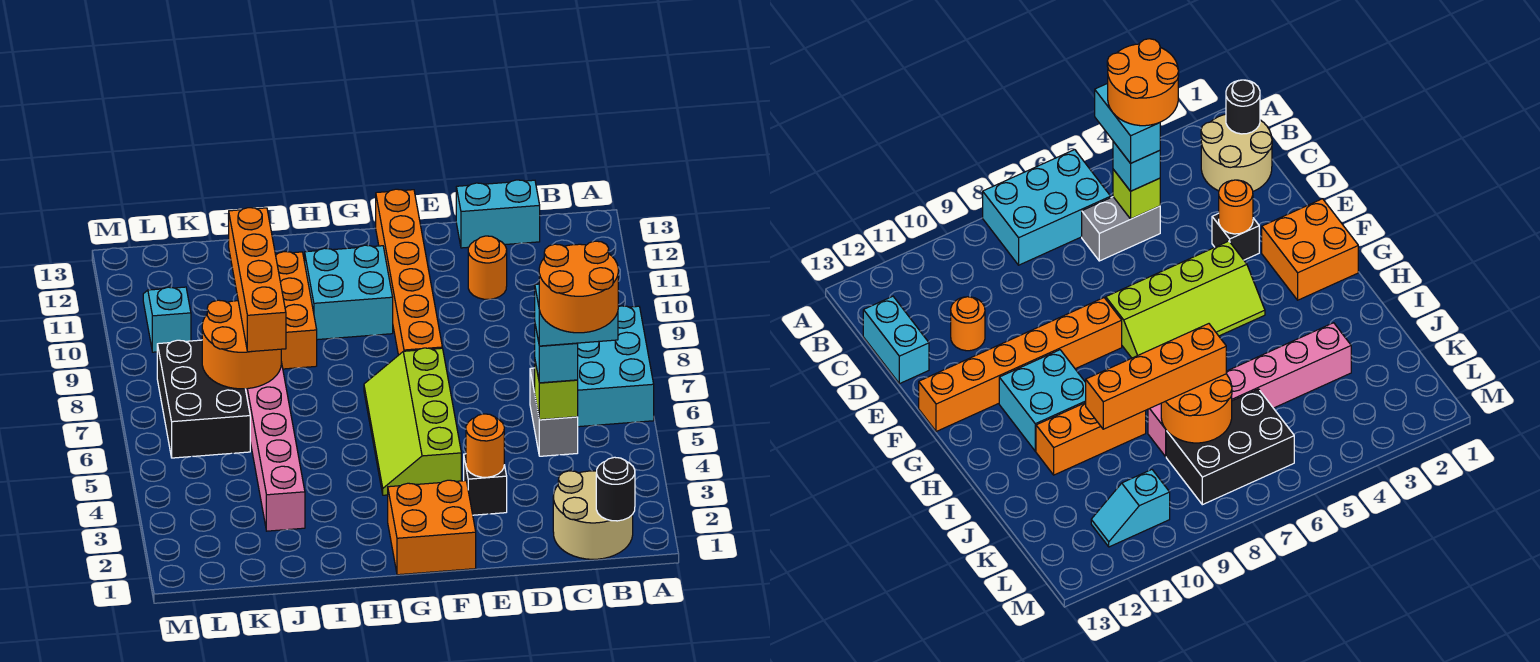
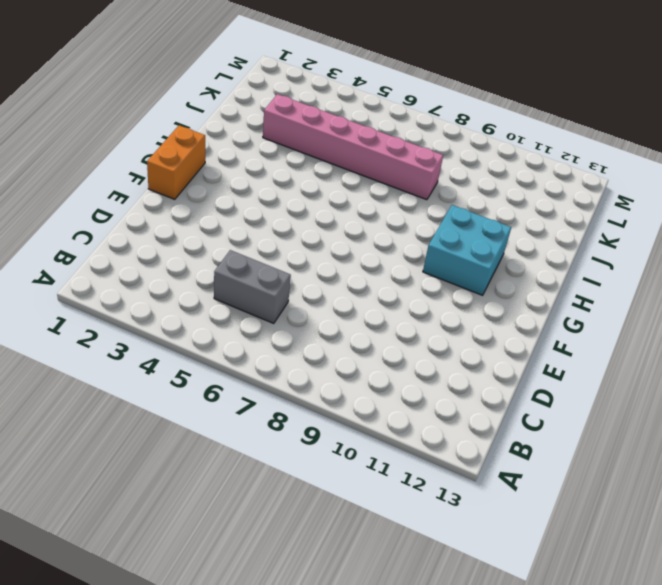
orange 1x2 brick [147,125,205,199] -> orange 2x2 brick [388,480,476,575]
none -> cyan 2x3 brick [578,306,654,427]
none -> tan 2x2 round brick [553,471,633,559]
none -> cyan 1x2 brick [456,180,540,248]

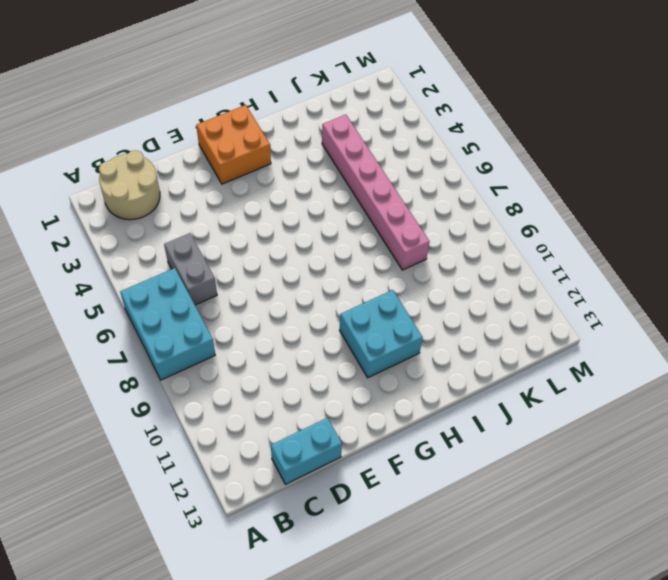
none -> orange 1x1 round brick [468,236,507,299]
none -> black 1x1 brick [464,454,507,515]
none -> lime 2x4 slope [364,348,461,495]

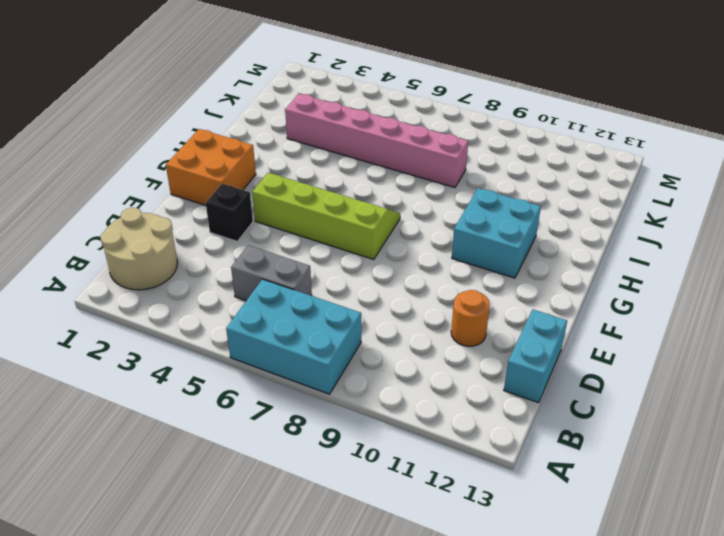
none -> orange 1x6 brick [376,189,442,355]
none -> orange 1x3 brick [275,252,317,369]
none -> black 2x3 brick [157,340,250,458]

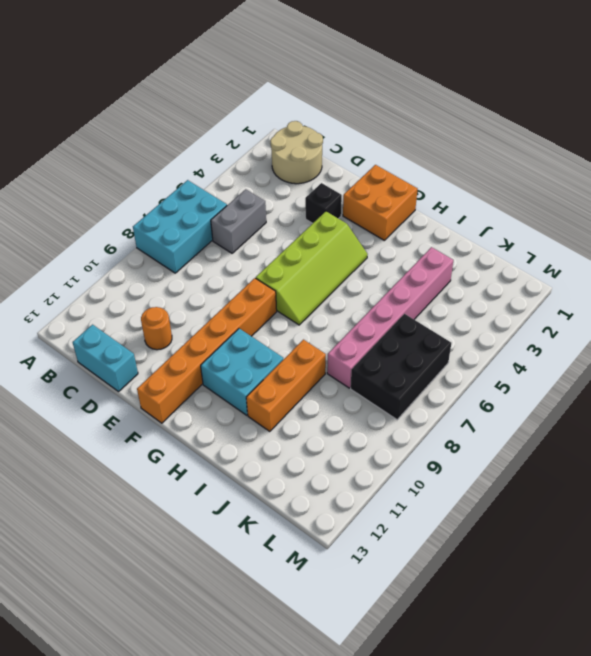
none -> cyan 1x2 slope [143,287,191,352]
none -> black 1x1 round brick [596,457,635,521]
none -> lime 1x1 brick [535,362,578,420]

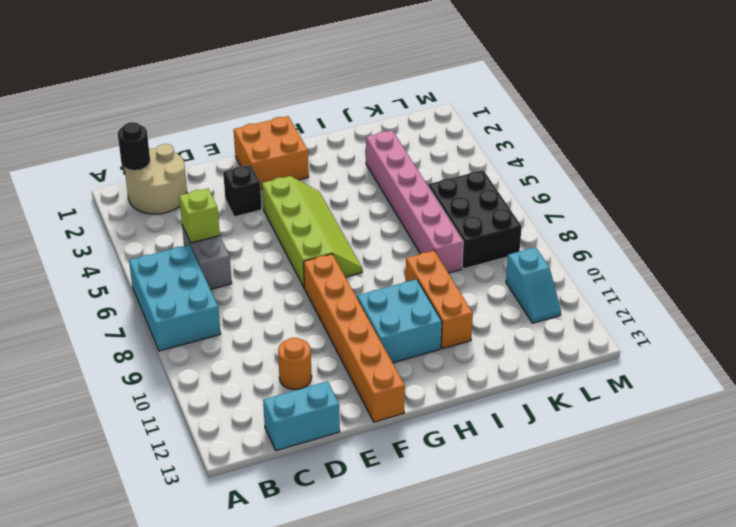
none -> orange 1x1 round brick [466,414,504,477]
none -> orange 2x2 round brick [202,300,281,389]
none -> cyan 1x1 brick [535,325,578,383]

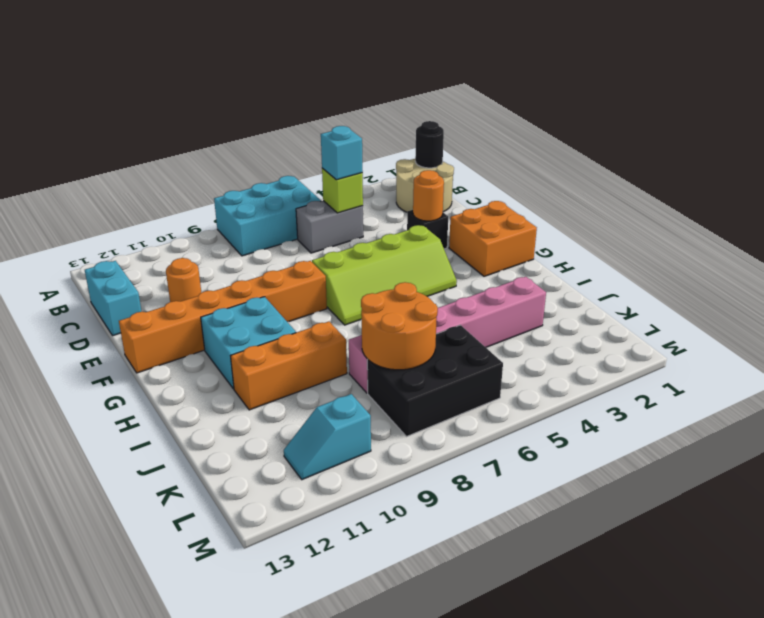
none -> orange 1x4 brick [229,208,286,352]
none -> cyan 1x2 brick [535,284,618,346]
none -> orange 2x2 round brick [539,241,618,333]

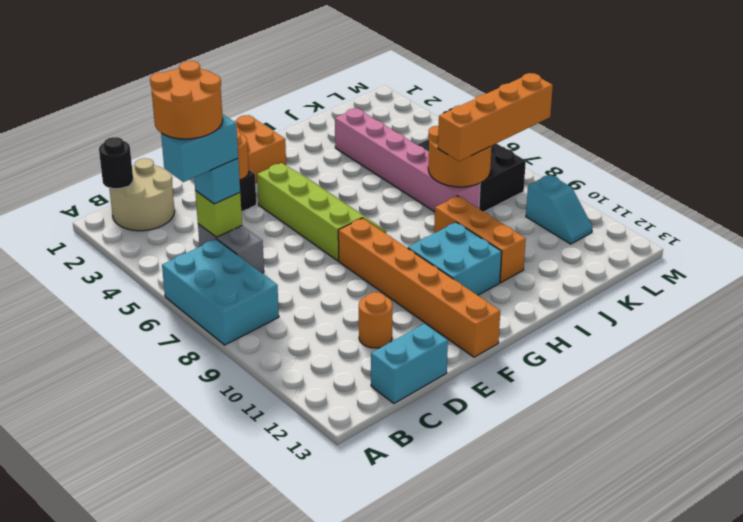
orange 1x4 brick [438,73,553,161] -> orange 1x4 brick turned to [229,208,286,352]

